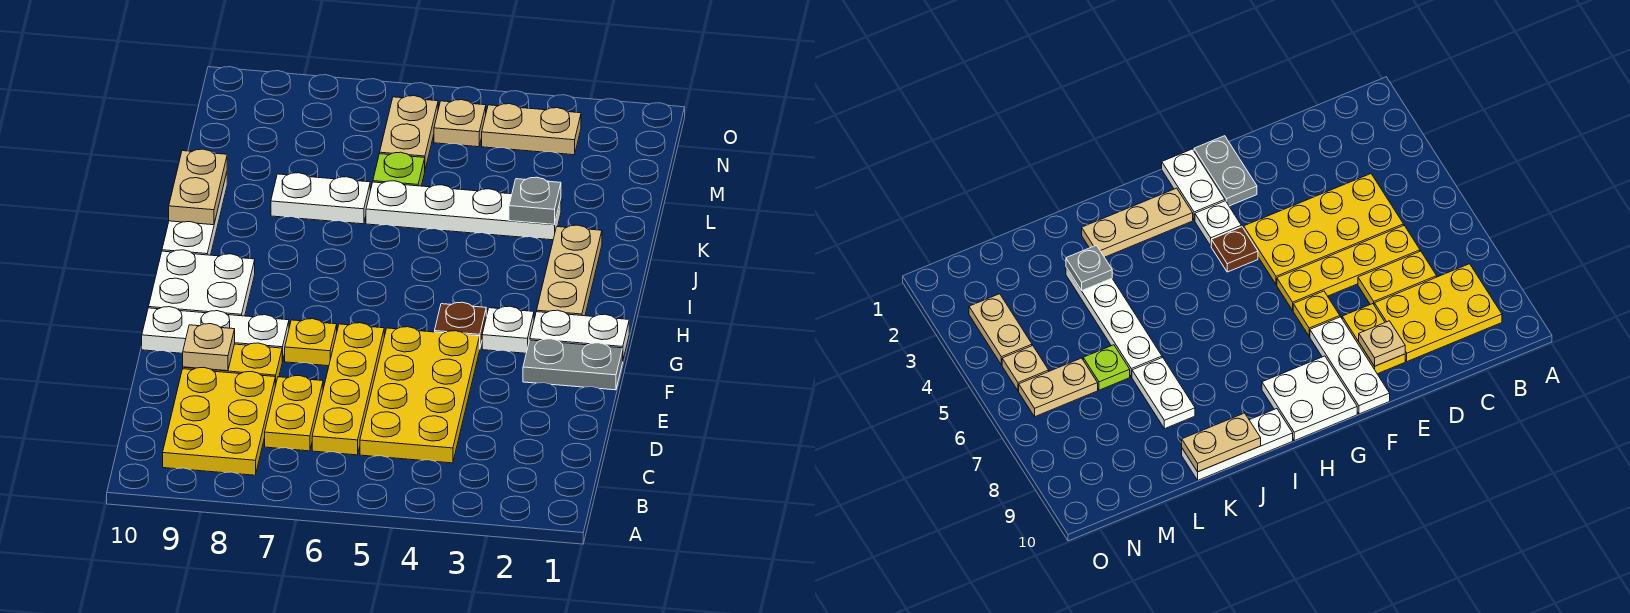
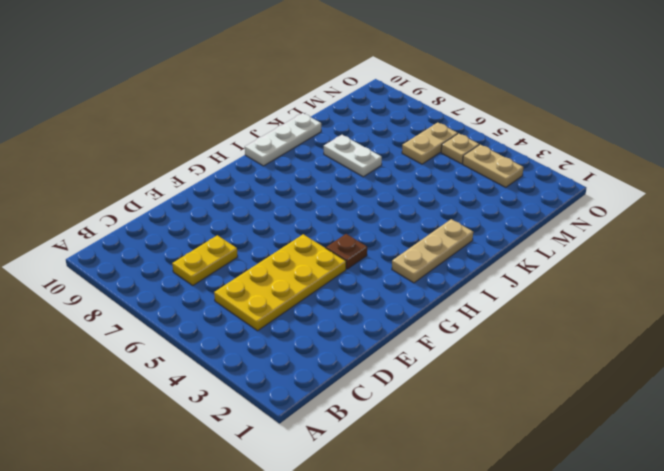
none -> yellow 2x3 plate [163,367,275,475]
none -> yellow 1x4 plate [312,323,384,455]
none -> yellow 1x2 plate [183,343,282,386]

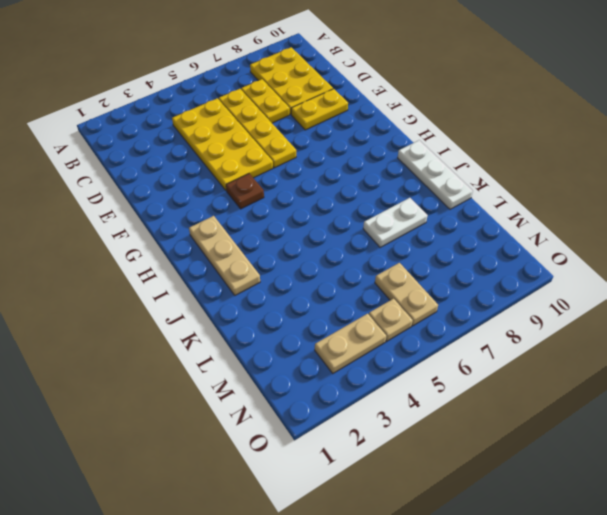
none -> grey 1x2 plate [523,339,623,390]
none -> yellow 1x1 plate [285,319,337,366]
none -> white 1x3 plate [142,307,289,362]

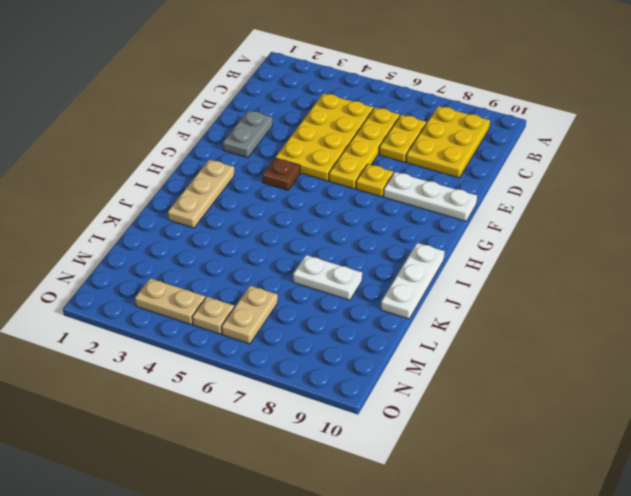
grey 1x2 plate [223,110,273,158] -> grey 1x2 plate turned to [523,339,623,390]
none -> yellow 1x2 plate [183,343,282,386]
none -> white 1x2 plate [530,310,629,359]
none -> white 1x1 plate [482,306,534,353]

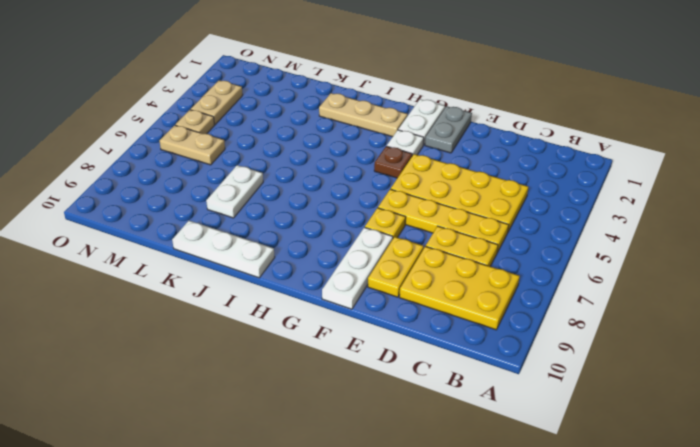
none -> white 2x2 plate [149,250,255,316]
none -> white 1x4 plate [366,181,561,240]
none -> lime 1x1 plate [373,152,425,186]

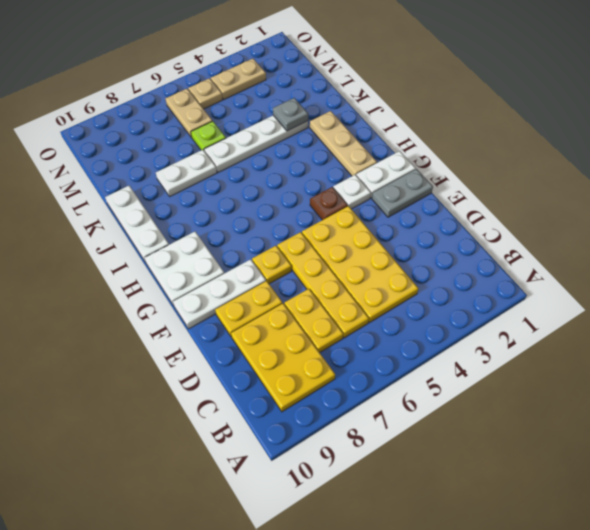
none -> tan 1x1 plate [183,324,235,371]
none -> tan 1x2 plate [169,149,227,225]

